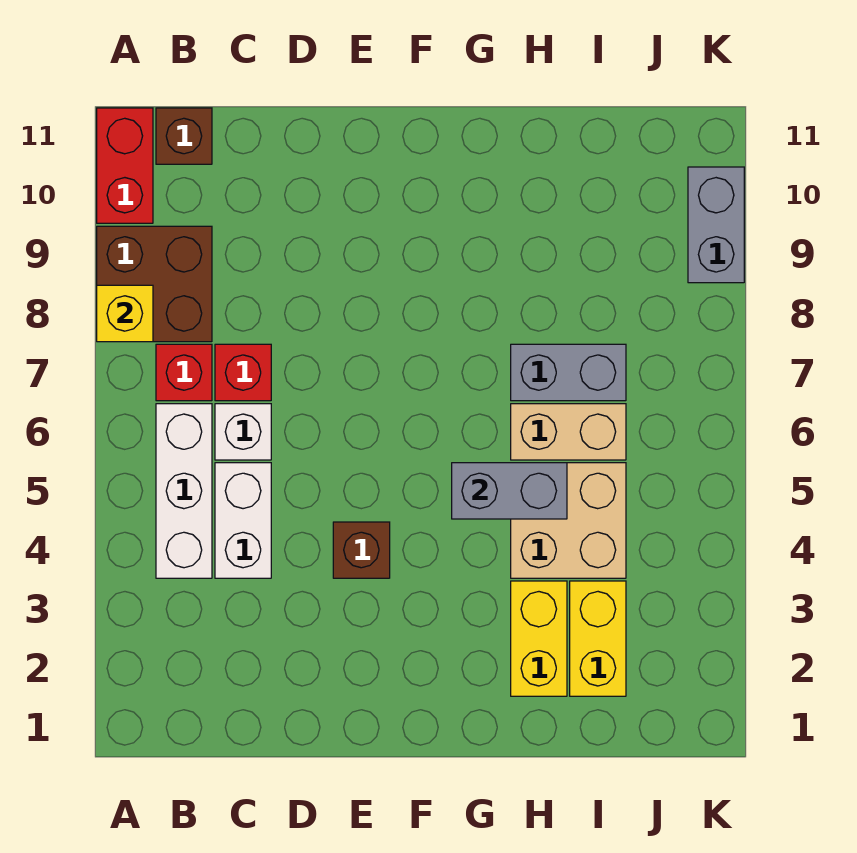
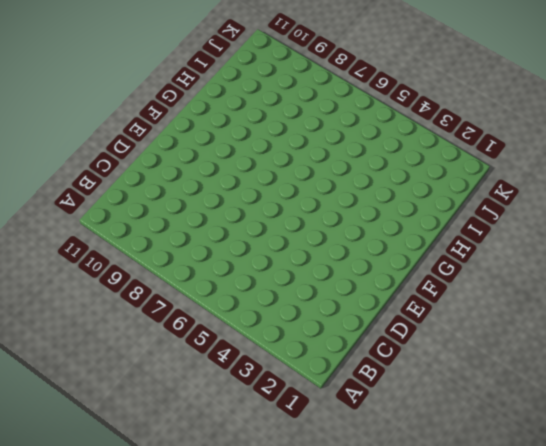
none -> brown 2x2 brick [97,226,212,342]
none -> red 1x2 brick [97,108,153,223]
none -> white 1x3 brick [156,404,212,578]

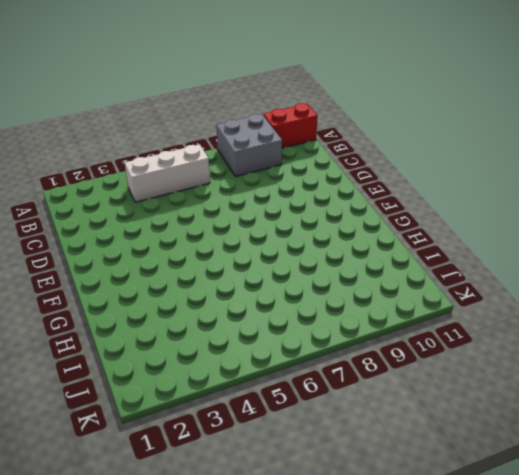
grey 2x2 brick [217,114,282,177] -> brown 2x2 brick [97,226,212,342]
none -> red 1x1 brick [156,344,212,401]
none -> brown 1x1 brick [156,108,212,164]
none -> white 1x2 brick [215,463,271,578]

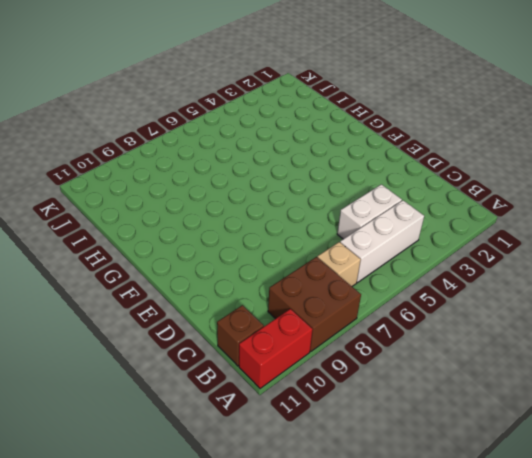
tan 1x1 brick [317,242,361,286] -> red 1x1 brick [156,344,212,401]
none -> white 1x1 brick [215,404,271,460]
none -> red 1x1 brick [215,344,271,401]
none -> brown 1x1 brick [333,522,390,578]

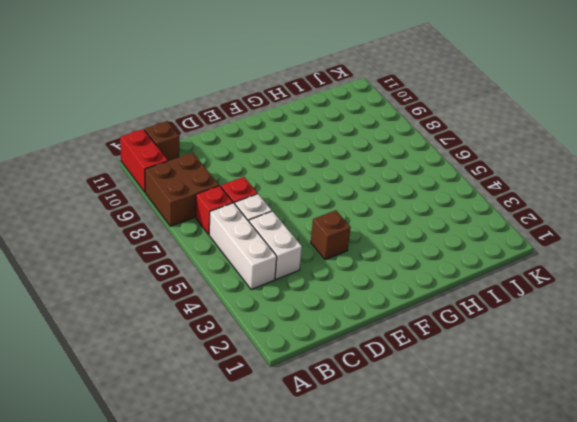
none -> yellow 1x2 brick [511,581,567,696]
none -> tan 2x2 brick [511,463,626,578]
none -> tan 1x2 brick [511,404,626,460]

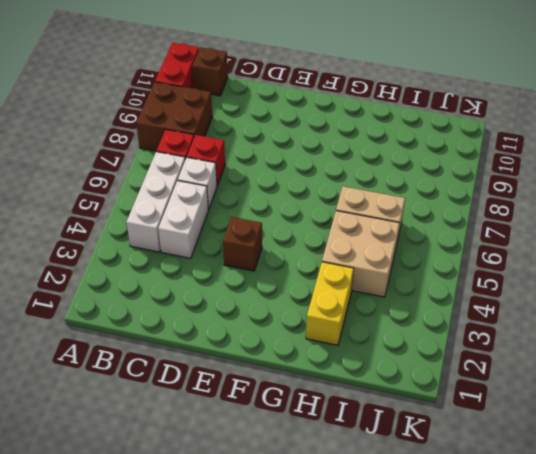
none -> grey 1x2 brick [511,344,626,401]
none -> yellow 1x2 brick [570,581,626,696]
none -> grey 1x2 brick [688,167,744,283]

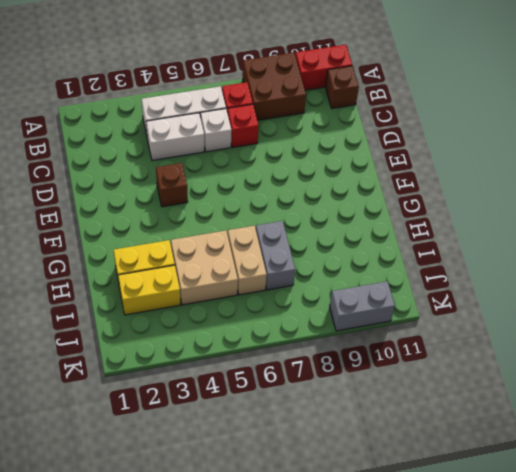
none -> yellow 1x1 brick [97,285,153,342]
none -> grey 1x2 brick [452,463,567,519]

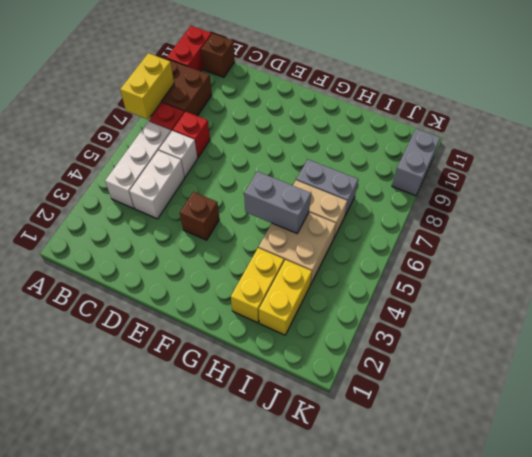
yellow 1x2 brick [120,53,174,119] -> yellow 1x1 brick [97,285,153,342]

